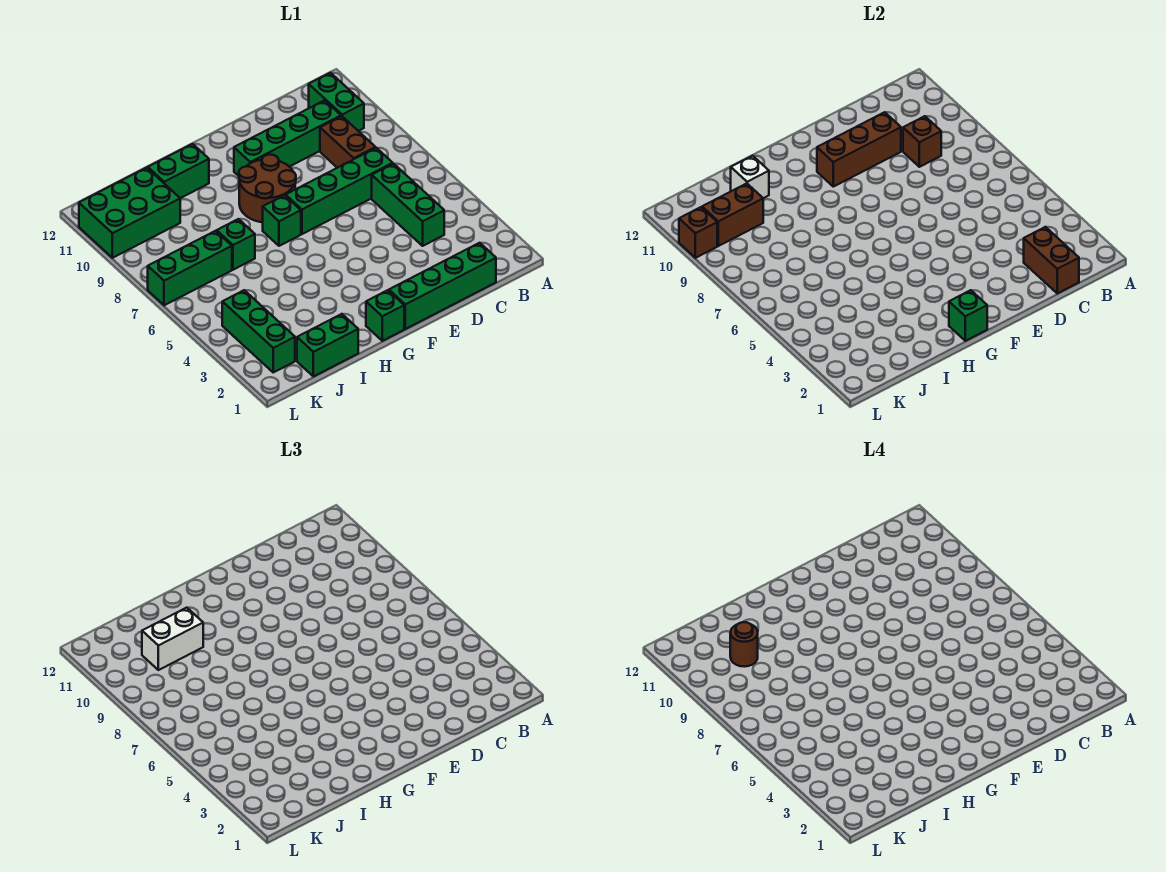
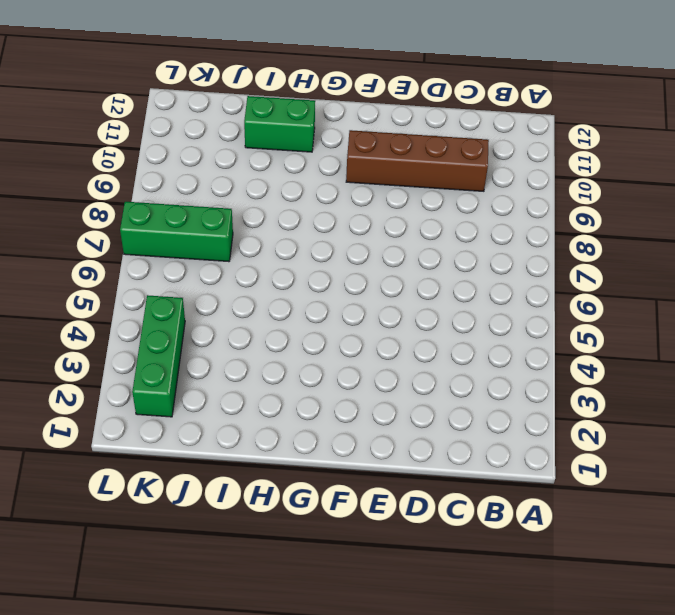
brown 1x4 brick [346,130,489,191] -> green 1x4 brick [234,100,341,176]
none -> green 1x2 brick [309,73,364,131]
none -> green 1x4 brick [389,243,496,329]
none -> green 1x3 brick [372,164,444,246]

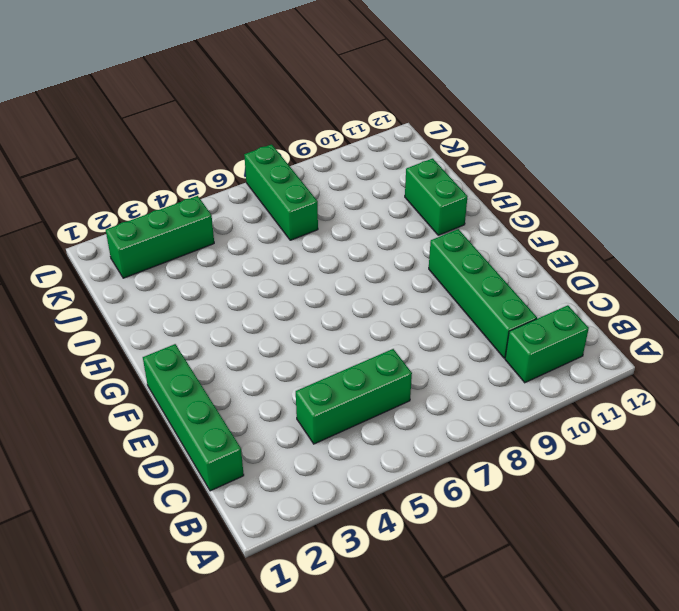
none -> green 1x4 brick [286,148,393,234]
none -> brown 1x2 brick [320,116,376,168]
none -> brown 2x2 round brick [239,155,296,222]

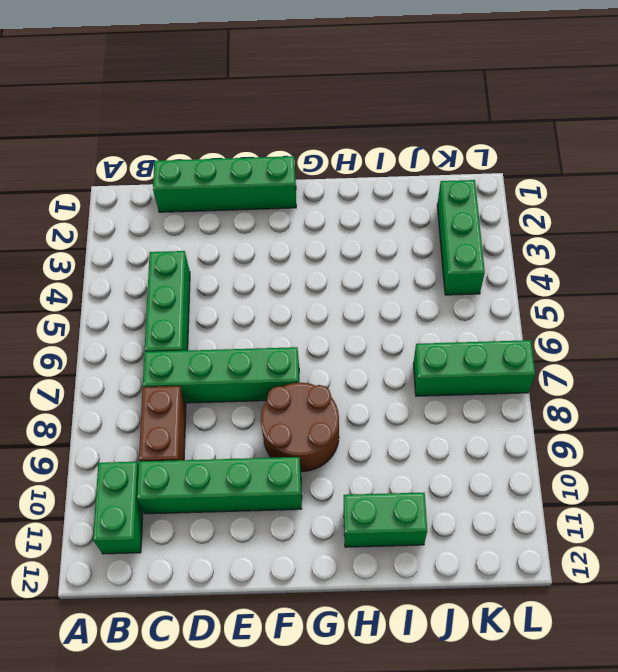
none -> green 1x1 brick [366,290,404,341]
none -> green 1x1 brick [263,195,301,246]
none -> green 1x2 brick [297,314,358,377]

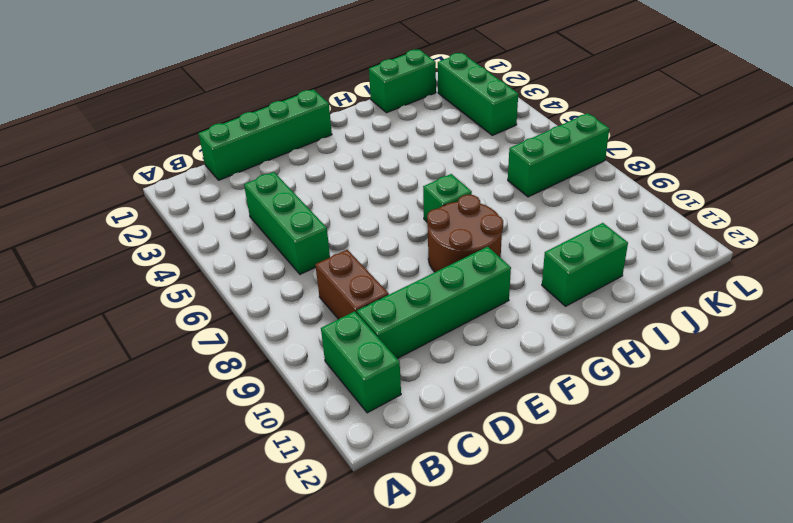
none -> green 1x4 brick [286,148,393,234]
none -> green 1x1 brick [366,290,404,341]
none -> green 1x1 brick [216,219,255,270]

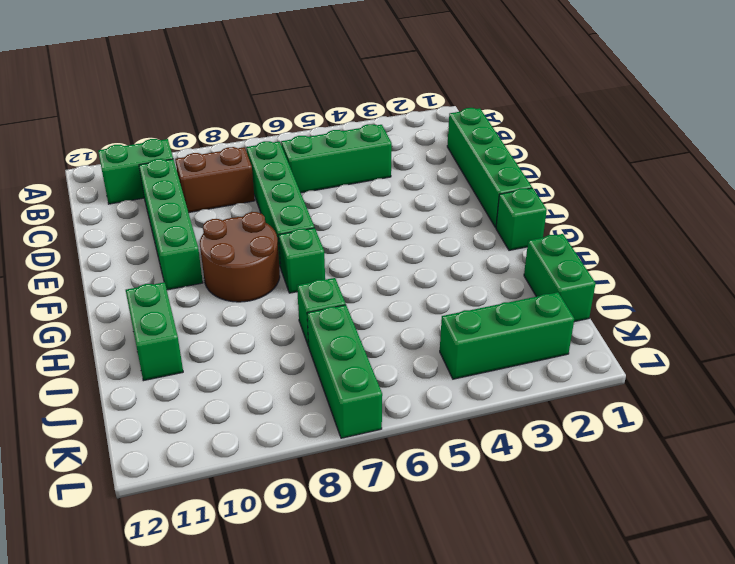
none -> green 2x3 brick [79,168,180,258]
none -> brown 1x2 brick [1024,227,1079,293]
none -> brown 1x1 brick [903,116,941,167]

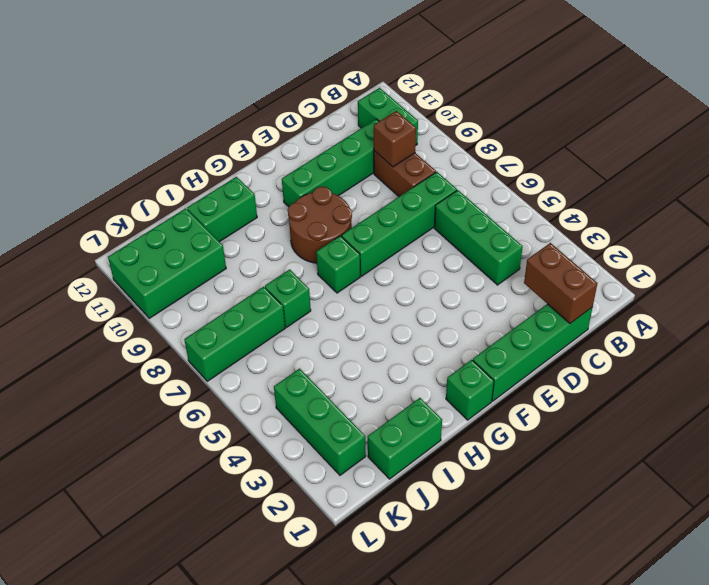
none -> brown 1x3 brick [817,112,901,187]
none -> green 1x1 brick [949,290,987,341]
none -> white 1x1 brick [731,156,769,198]

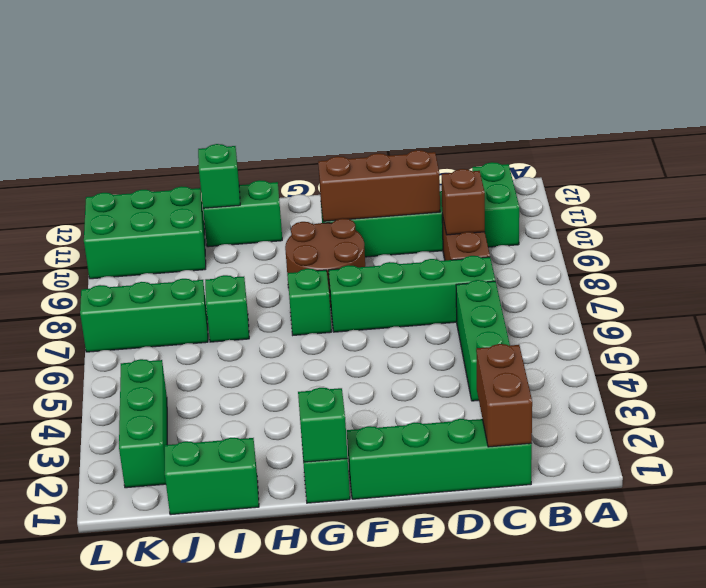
green 1x1 brick [198,144,240,208] -> white 1x1 brick [731,156,769,198]
none -> brown 1x2 brick [702,183,763,246]
none -> brown 1x1 brick [679,207,717,258]
none -> white 1x2 brick [142,608,203,670]

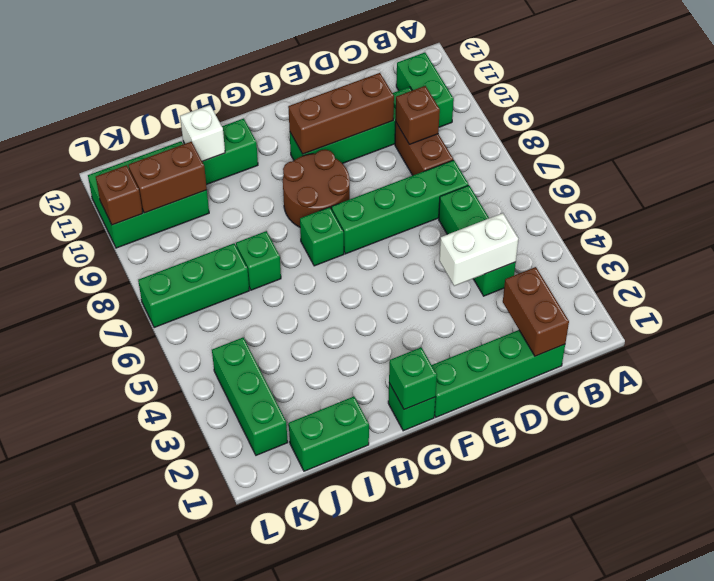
white 1x2 brick [439,213,518,286] -> white 1x2 brick moved to [142,608,203,670]
none -> brown 1x1 round brick [730,622,758,667]

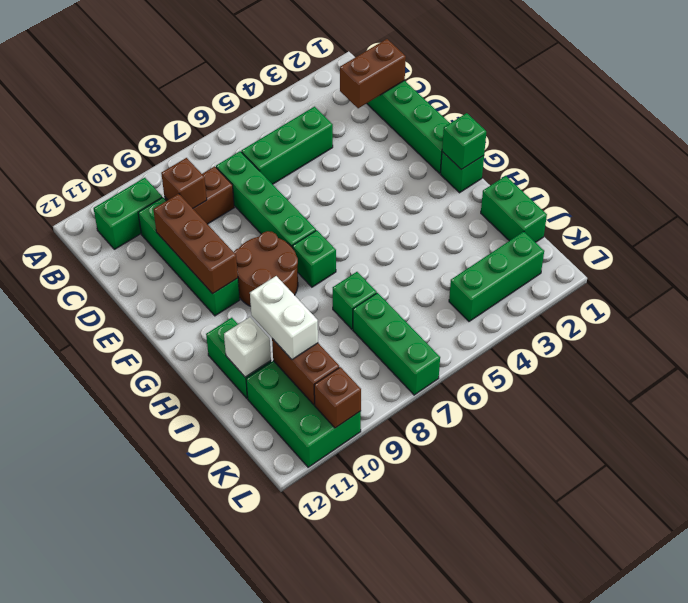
none -> brown 1x1 round brick [730,622,758,667]

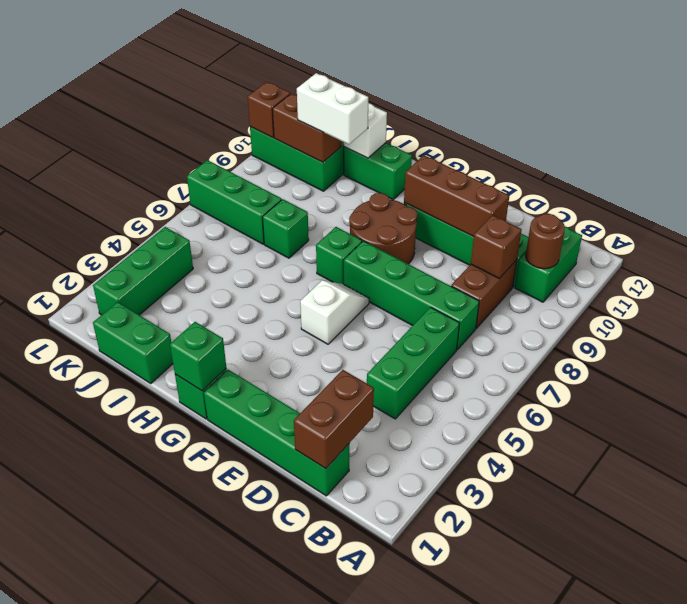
brown 1x1 round brick [526,214,565,269] -> brown 1x1 round brick moved to [730,622,758,667]
white 1x2 slope [300,280,369,344] -> none

